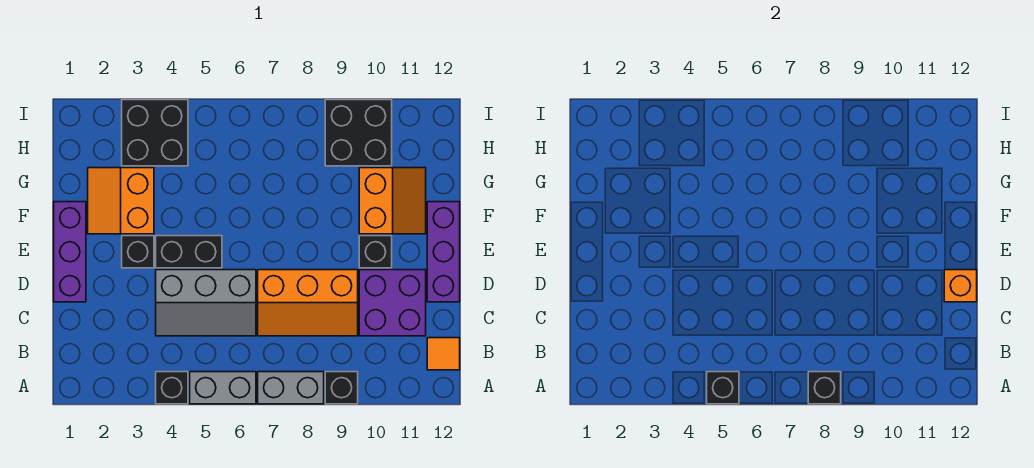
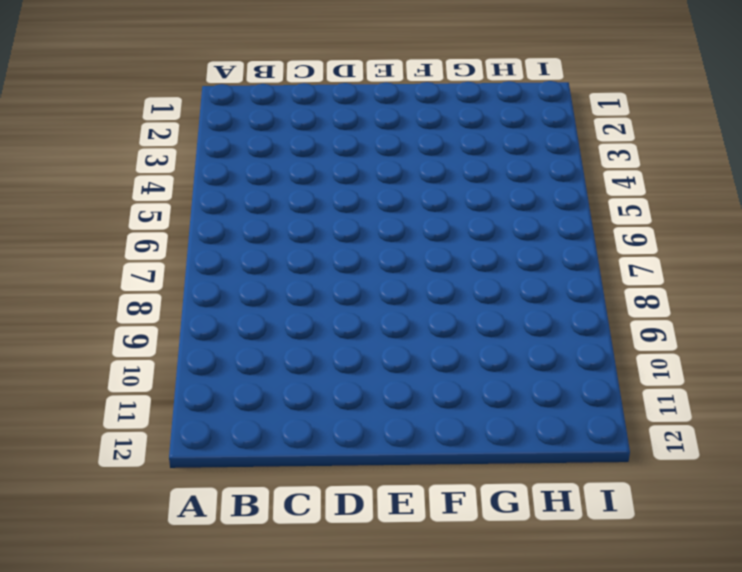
none -> black 1x1 brick [156,372,188,404]
none -> grey 1x2 brick [190,372,256,404]
none -> grey 1x2 brick [258,372,324,404]

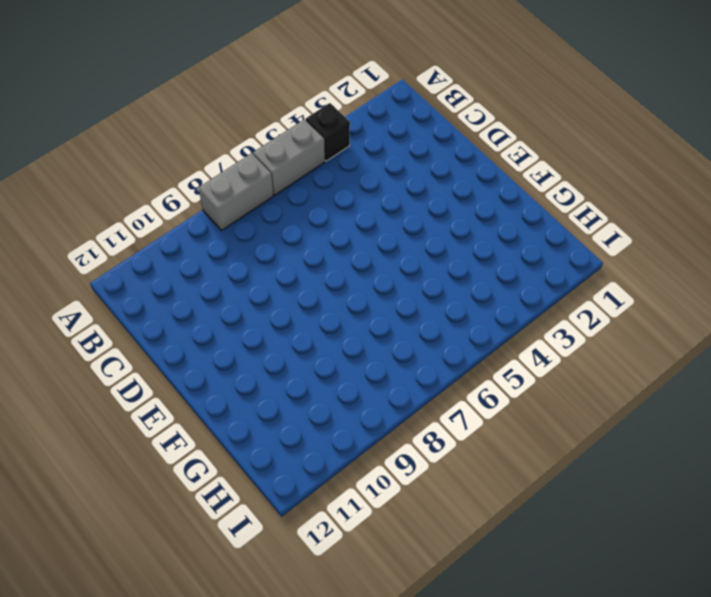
none -> black 1x1 brick [325,372,358,404]
none -> orange 1x1 tile [427,338,460,370]
none -> grey 2x3 slope [156,270,256,336]

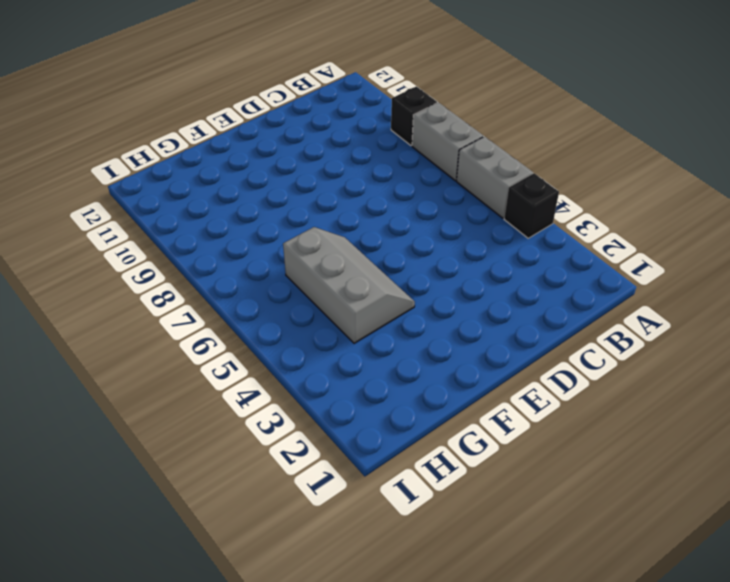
grey 2x3 slope [283,227,415,343] -> grey 2x3 slope moved to [156,270,256,336]
none -> orange 1x1 tile [427,338,460,370]
none -> orange 2x3 slope [258,270,358,336]
none -> purple 2x2 brick [359,270,426,336]

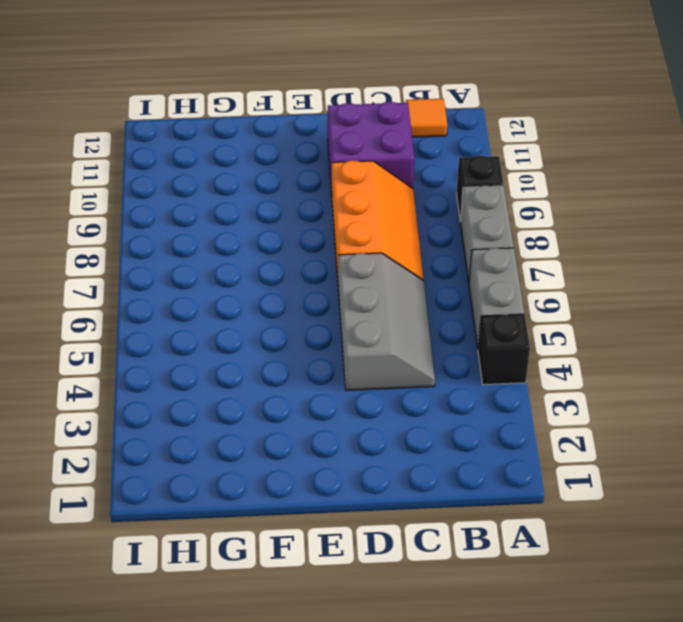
none -> purple 1x3 brick [54,202,86,302]
none -> purple 1x3 brick [427,202,460,302]
none -> black 1x1 brick [122,236,154,268]

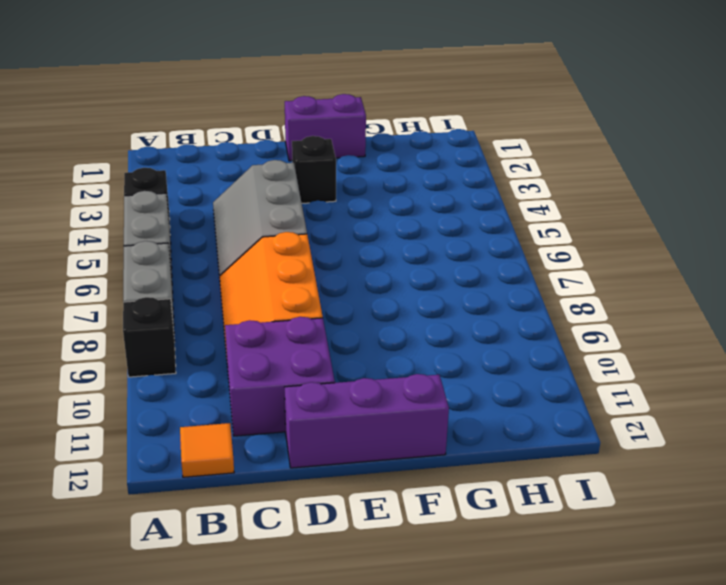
purple 1x2 brick [285,94,366,161] -> purple 1x3 brick [54,202,86,302]
none -> black 1x2 brick [156,236,222,268]
none -> black 1x1 brick [359,236,392,268]
none -> orange 2x2 slope [88,168,154,234]

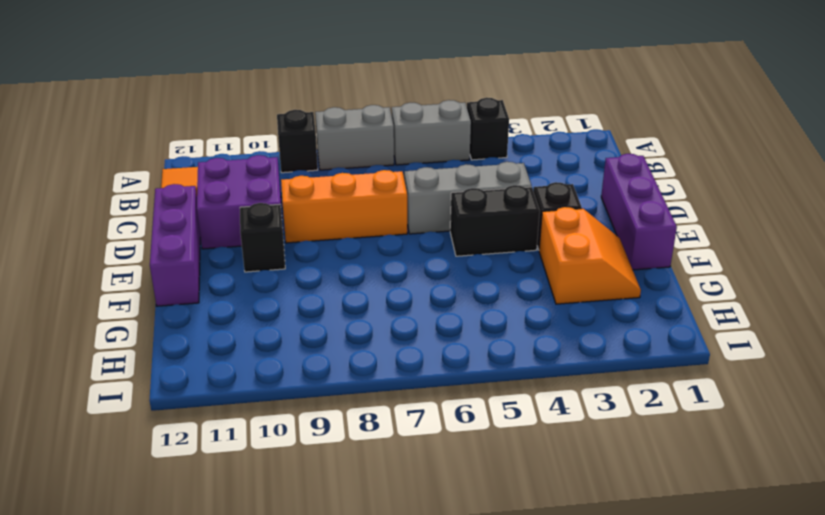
none -> orange 2x2 slope [359,168,426,234]
none -> black 2x2 brick [122,100,188,166]
none -> black 2x2 brick [325,100,392,166]

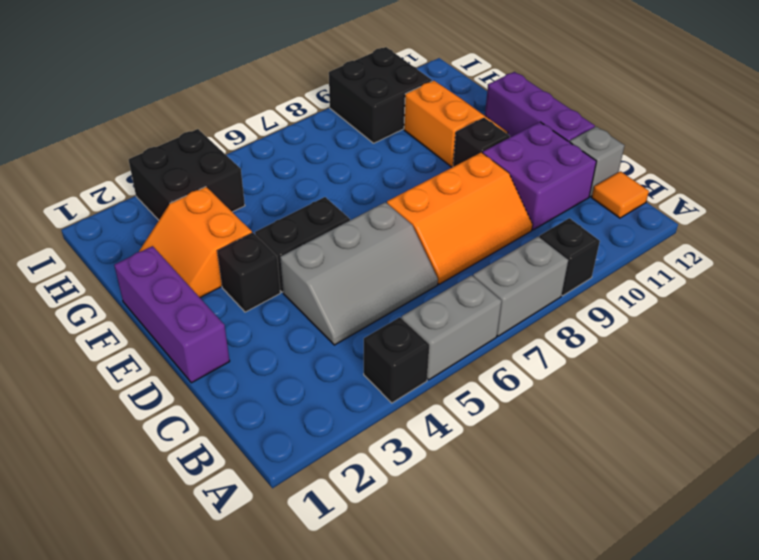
grey 1x1 brick [570,127,625,197] -> none
none -> black 1x1 brick [707,372,739,404]
none -> black 1x1 brick [808,372,841,404]
none -> orange 1x1 brick [944,270,977,302]

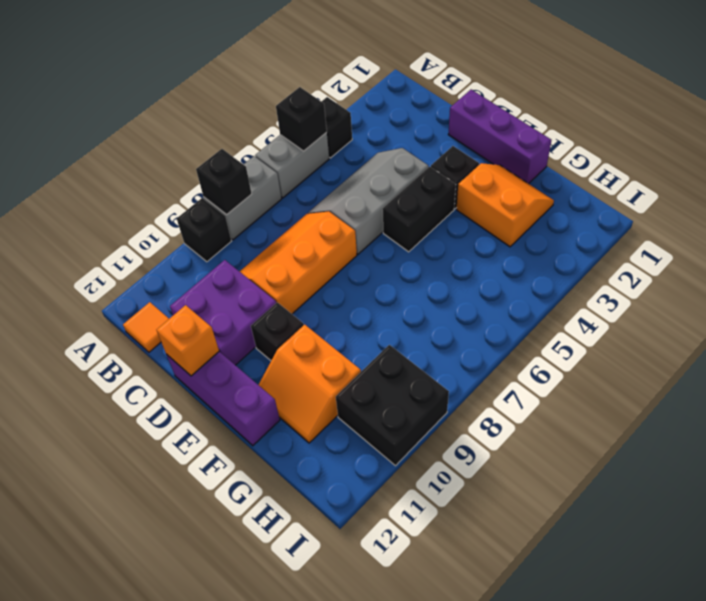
none -> black 2x2 brick [122,100,188,166]

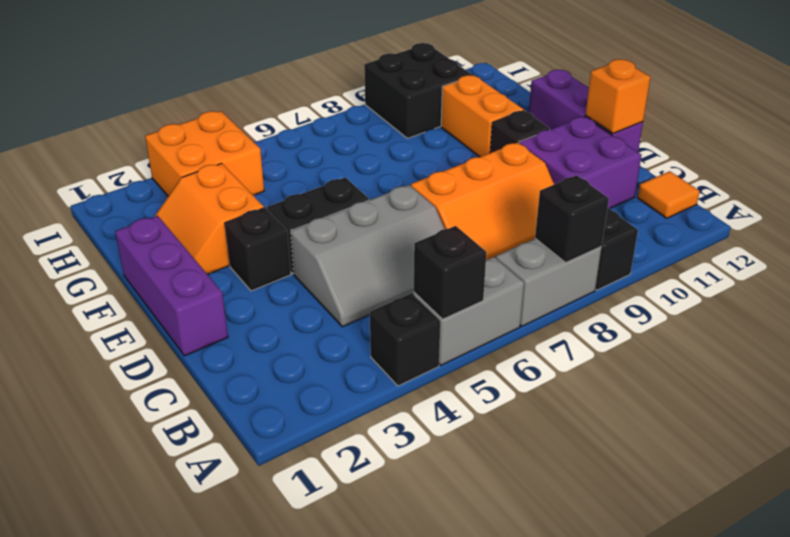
orange 2x2 brick [145,111,264,196] -> black 2x2 brick [122,100,188,166]

